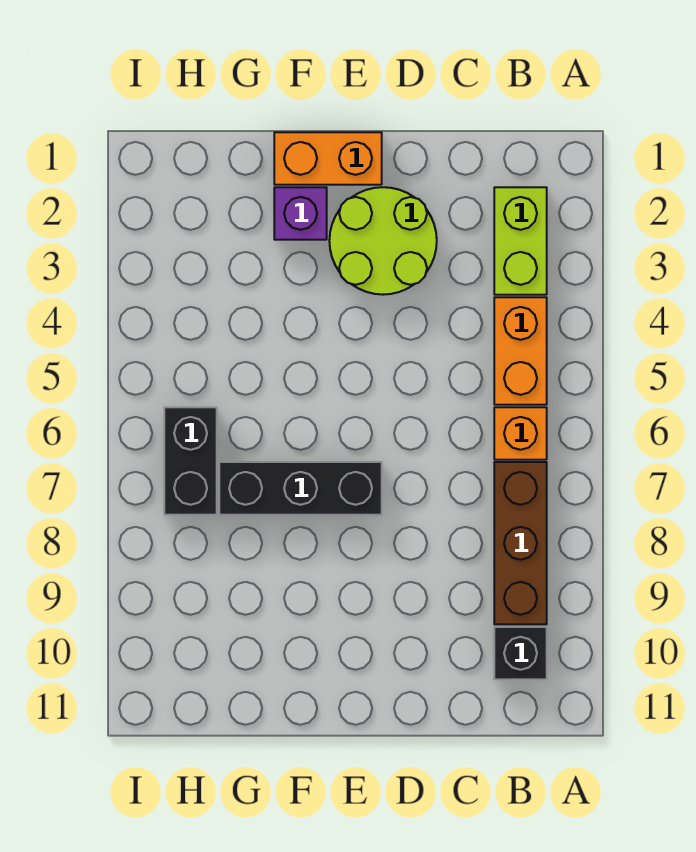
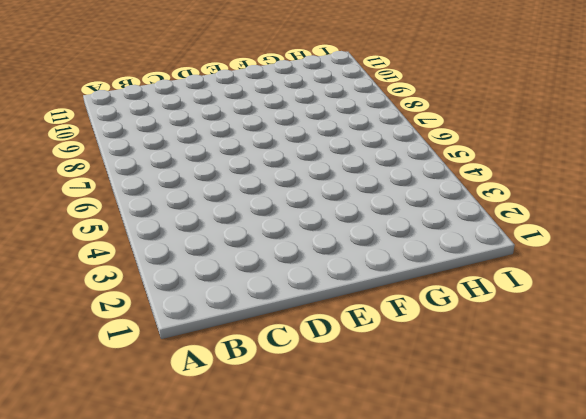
none -> lime 1x2 brick [494,187,547,295]
none -> orange 1x2 brick [494,297,547,405]

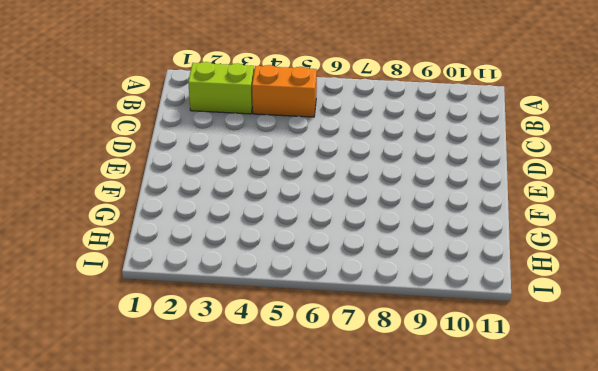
none -> orange 1x1 brick [494,407,547,460]
none -> brown 1x3 brick [494,462,547,624]

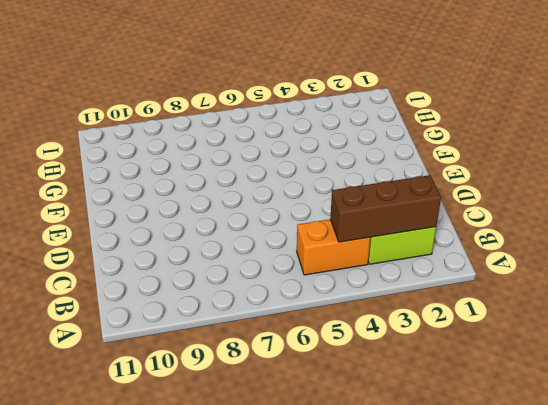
brown 1x3 brick [330,175,441,242] -> brown 1x3 brick moved to [494,462,547,624]
none -> orange 1x1 brick [494,407,547,460]
none -> black 1x1 brick [494,627,547,679]

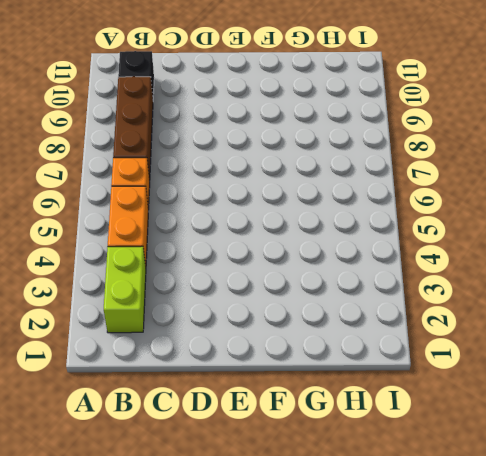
none -> lime 2x2 round brick [329,187,437,295]
none -> orange 1x2 brick [274,132,382,185]

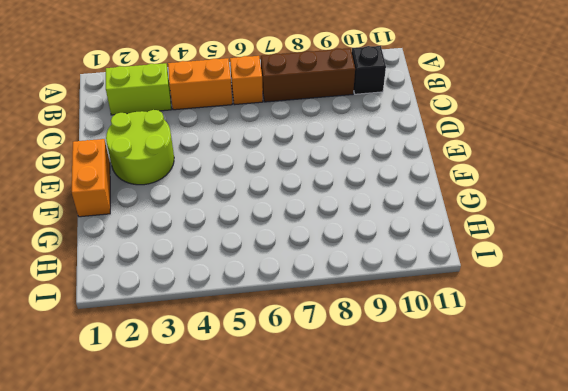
none -> black 1x3 brick [219,462,382,515]
none -> purple 1x1 brick [274,187,327,240]

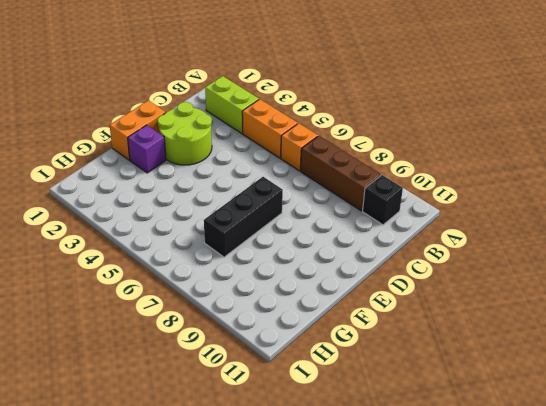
none -> black 1x2 brick [164,407,217,515]

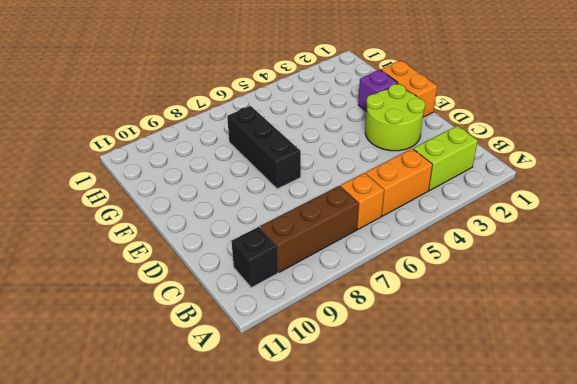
none -> black 1x2 brick [164,407,217,515]

